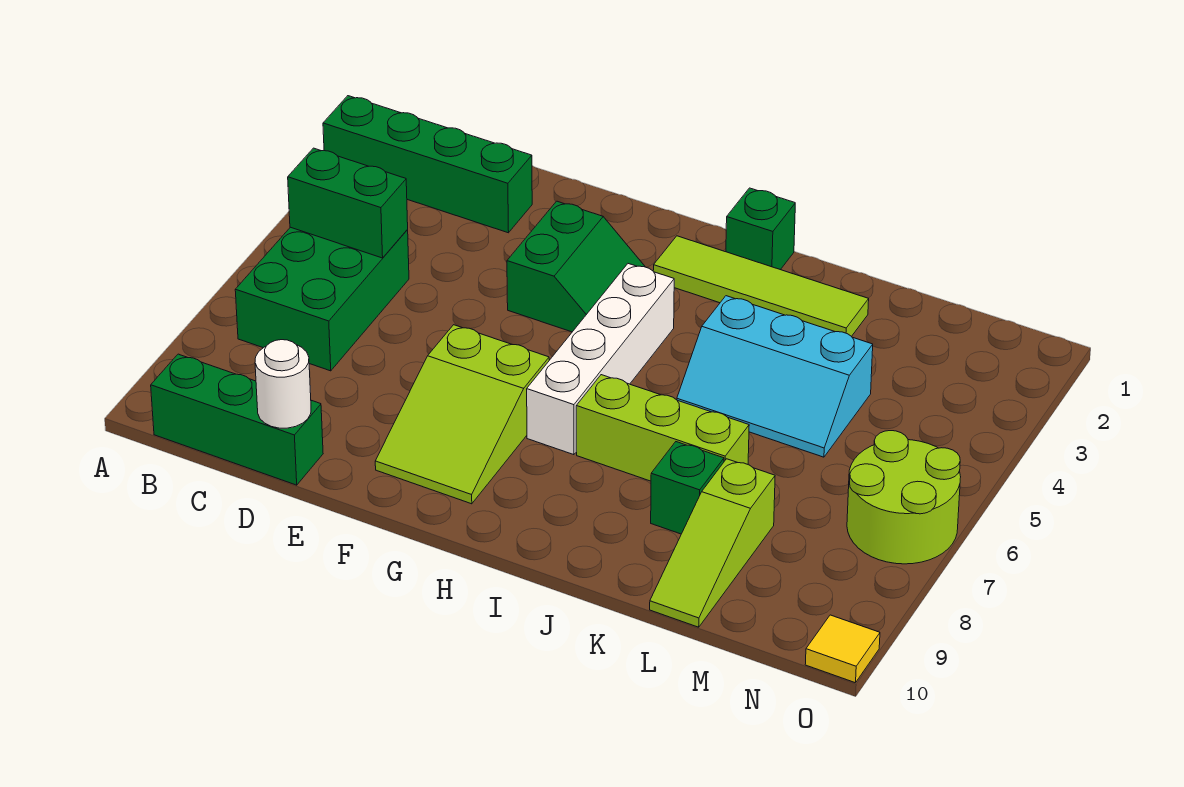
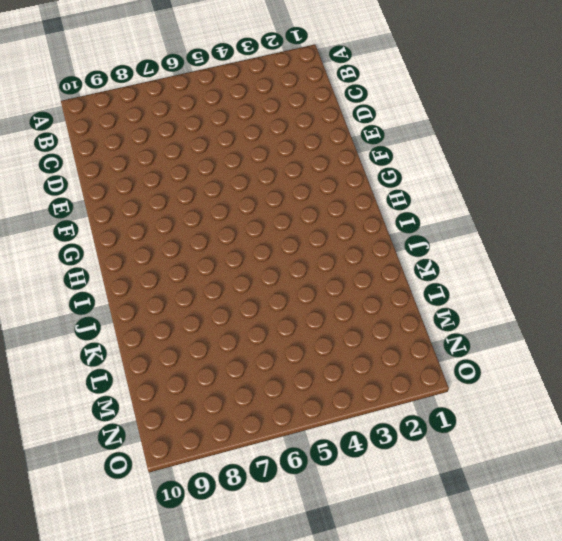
none -> green 1x4 brick [323,96,532,233]
none -> green 2x3 brick [235,227,409,371]
none -> green 1x3 brick [151,354,323,485]

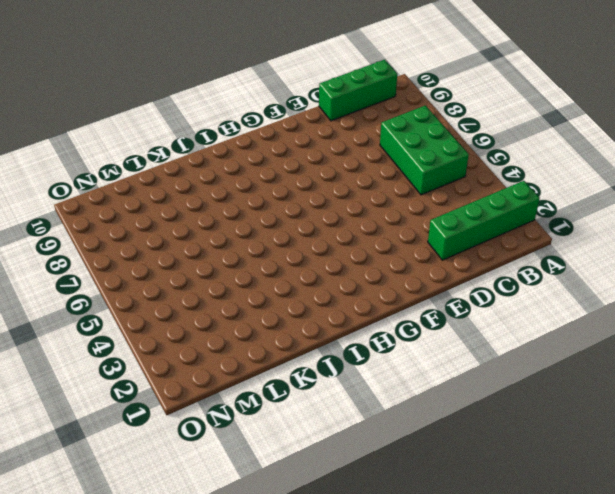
none -> green 2x2 slope [507,201,645,332]
none -> lime 2x3 slope [375,325,549,504]
none -> lime 1x4 tile [653,236,869,337]

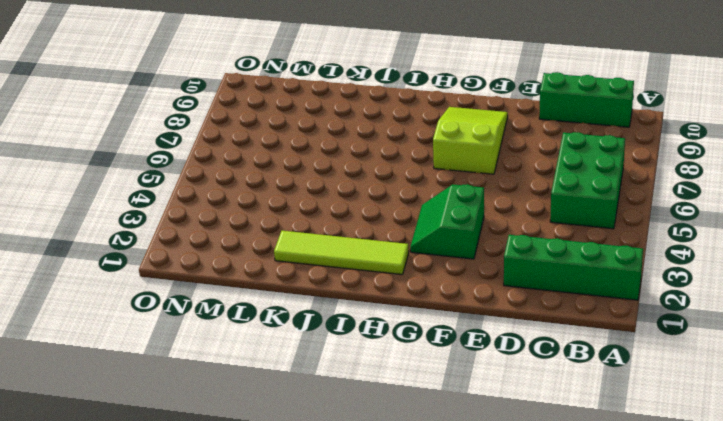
none -> white 1x4 brick [527,264,674,455]
none -> green 1x1 brick [726,188,795,270]
none -> lime 1x3 brick [576,375,749,481]

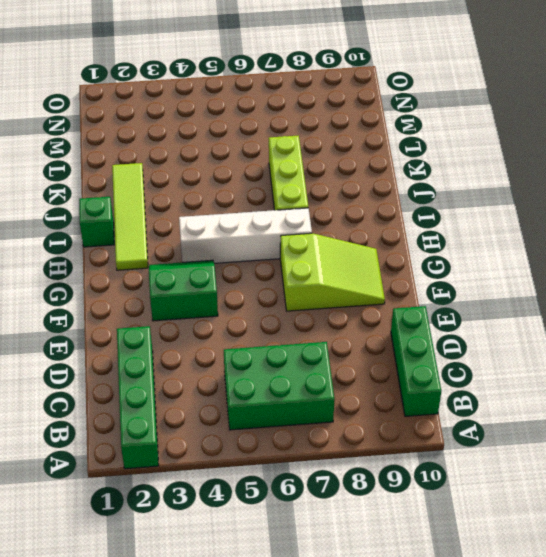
none -> cyan 2x3 slope [677,296,873,457]
none -> green 1x1 brick [651,442,724,534]
none -> lime 1x3 slope [650,459,775,627]

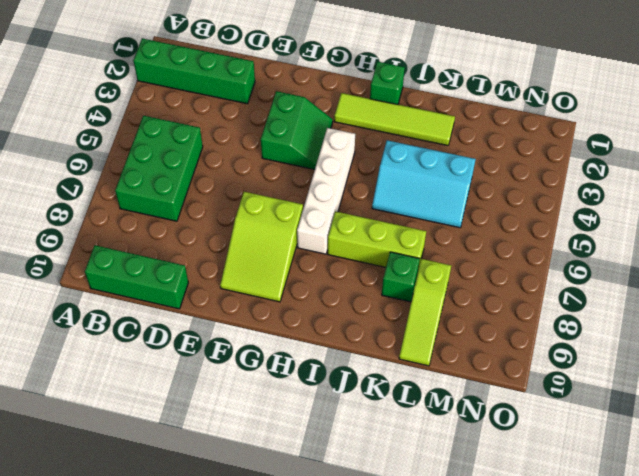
none -> lime 2x2 round brick [847,431,961,564]
none -> yellow 1x1 tile [805,615,880,683]
none -> green 1x2 brick [288,148,408,258]

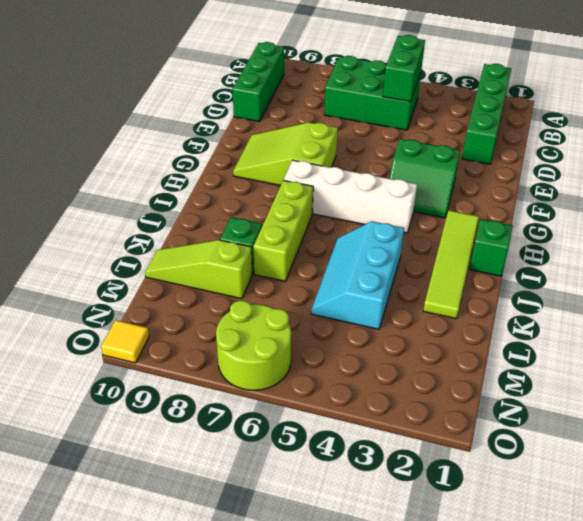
none -> white 1x1 round brick [255,340,311,428]

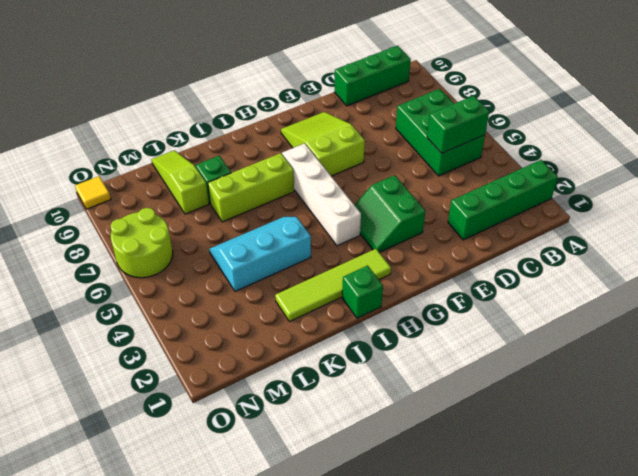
none -> white 1x1 round brick [255,340,311,428]

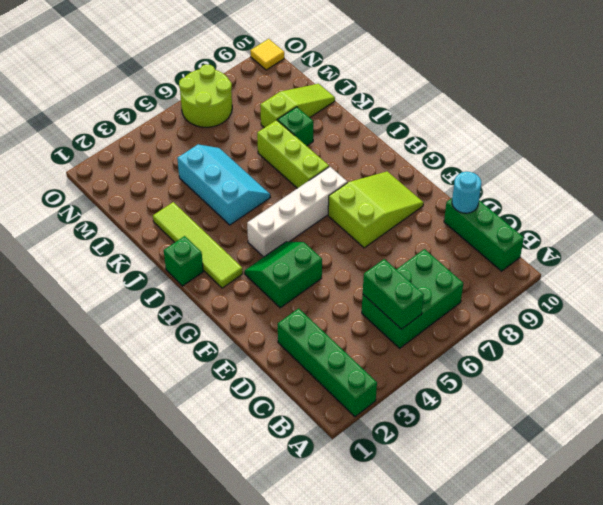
cyan 1x1 round brick [452,172,481,213] -> white 1x1 round brick [255,340,311,428]

